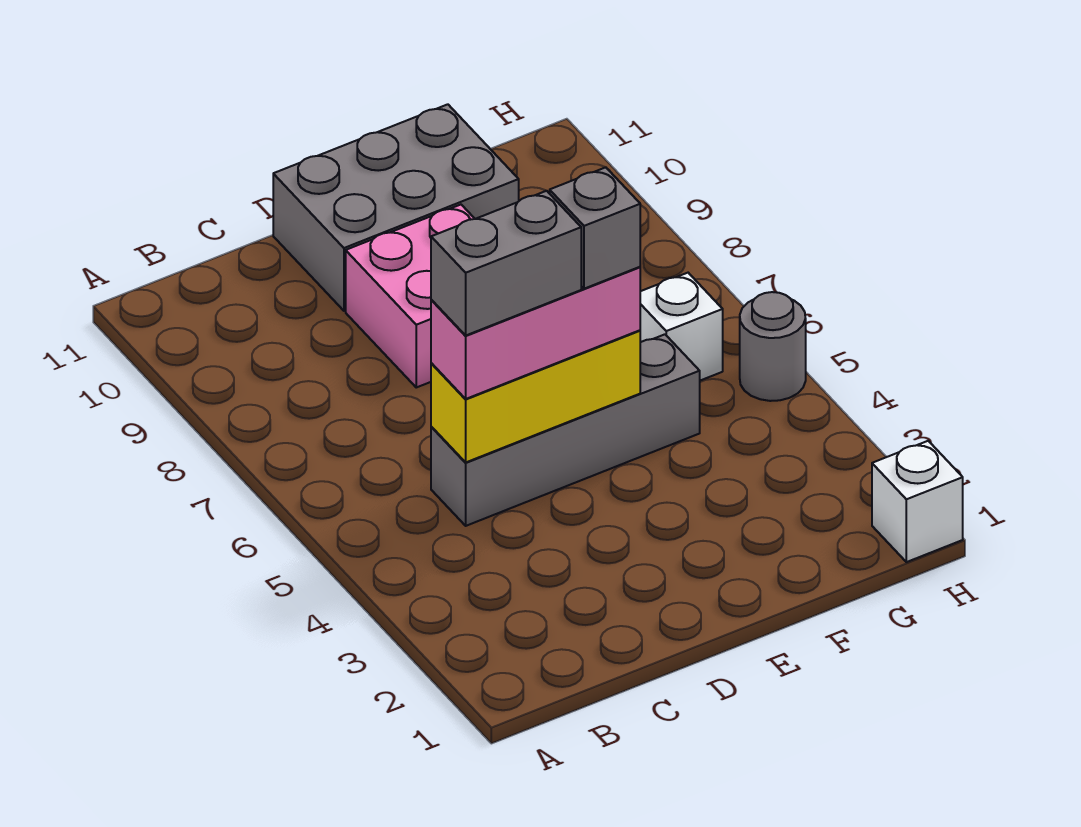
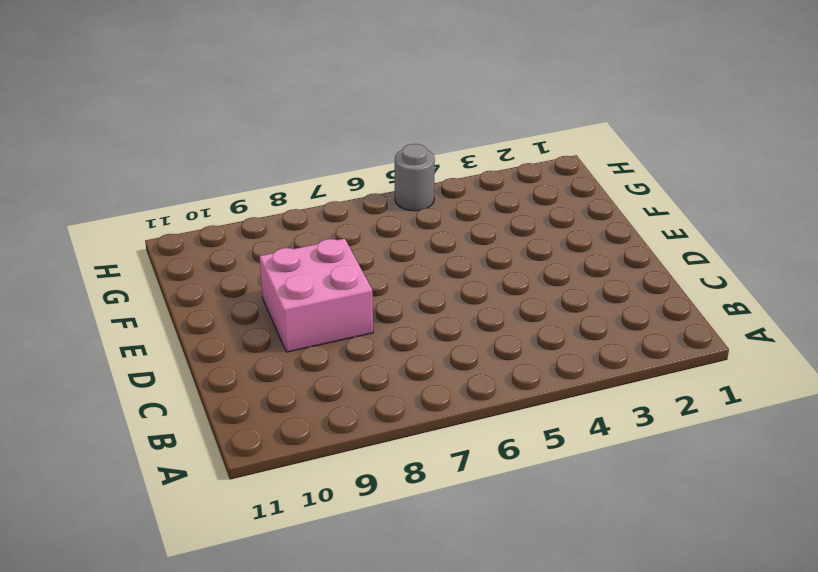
none -> grey 1x4 brick [431,334,700,526]
none -> grey 2x3 brick [273,104,519,311]

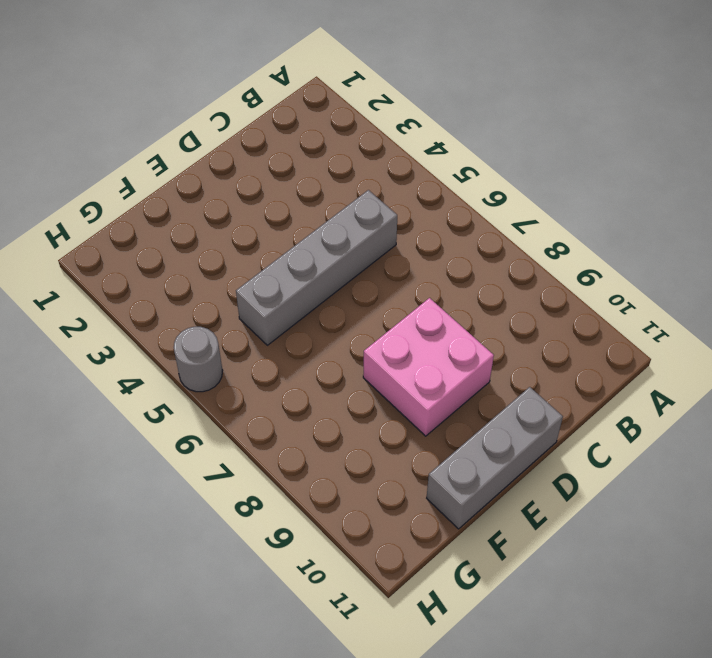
grey 1x3 brick [427,387,563,529] -> grey 2x3 brick [273,104,519,311]
none -> white 1x1 brick [640,273,723,381]
none -> white 1x1 brick [872,441,963,562]

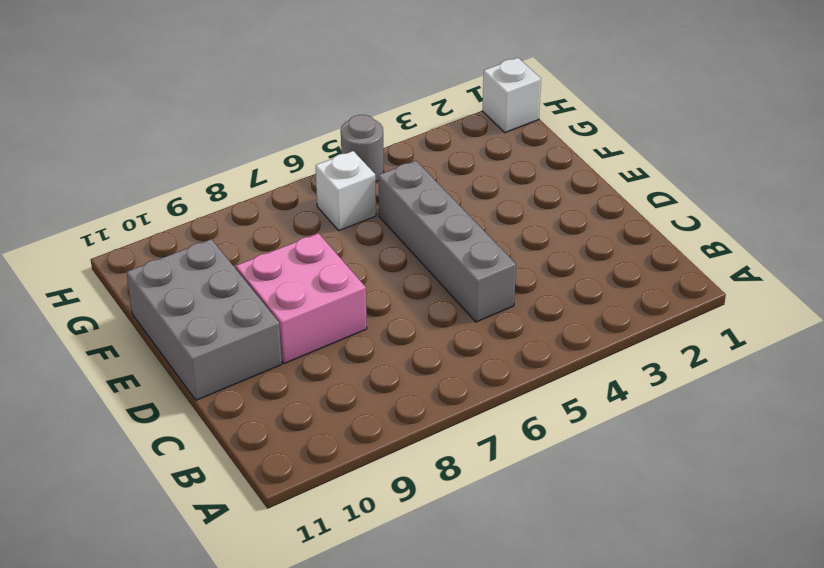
none -> yellow 1x3 brick [431,330,640,463]
none -> pink 1x3 brick [431,267,640,399]

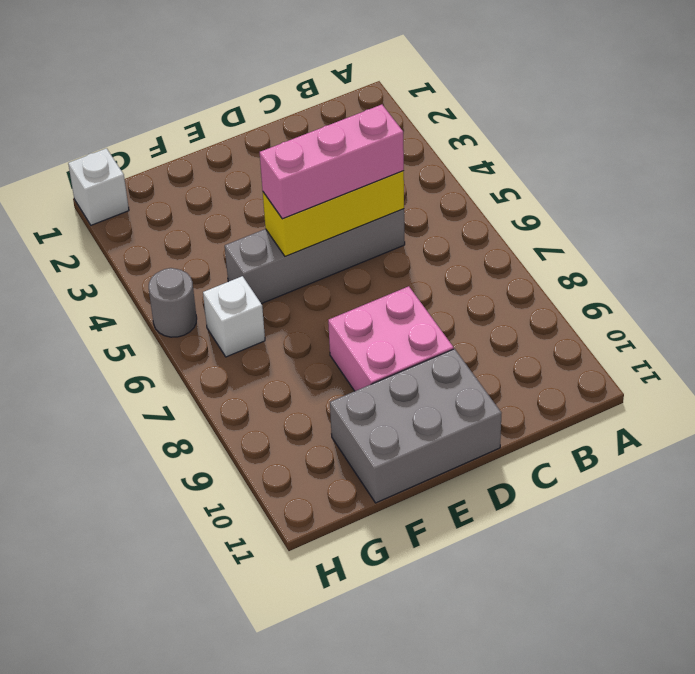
none -> grey 1x2 brick [431,191,581,335]
none -> grey 1x1 brick [549,167,640,289]

